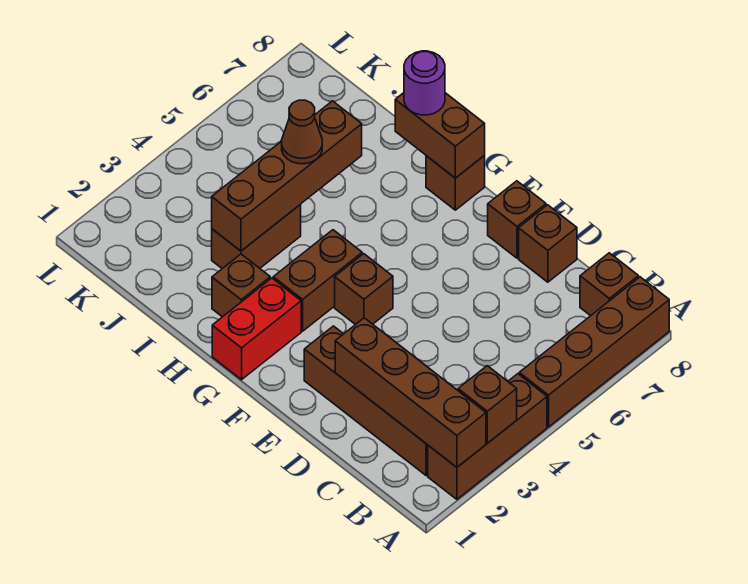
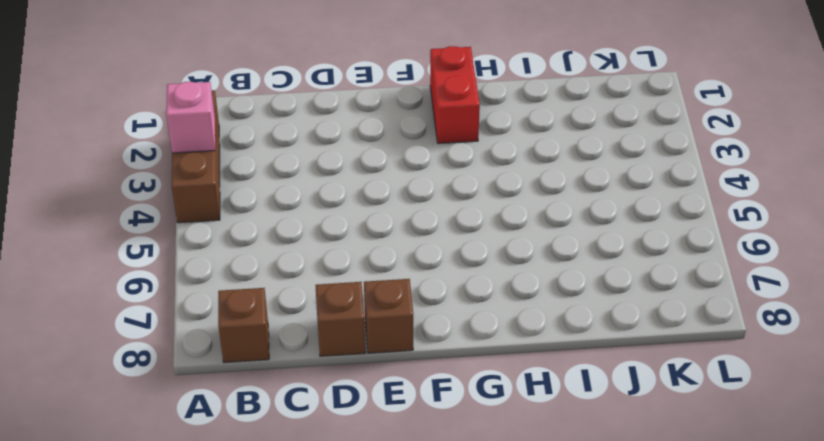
pink 1x1 brick [166,82,215,153] -> brown 1x1 brick [458,366,517,443]
none -> brown 1x4 brick [519,277,669,427]
none -> brown 1x4 brick [304,326,428,475]
none -> brown 1x1 brick [335,254,393,325]

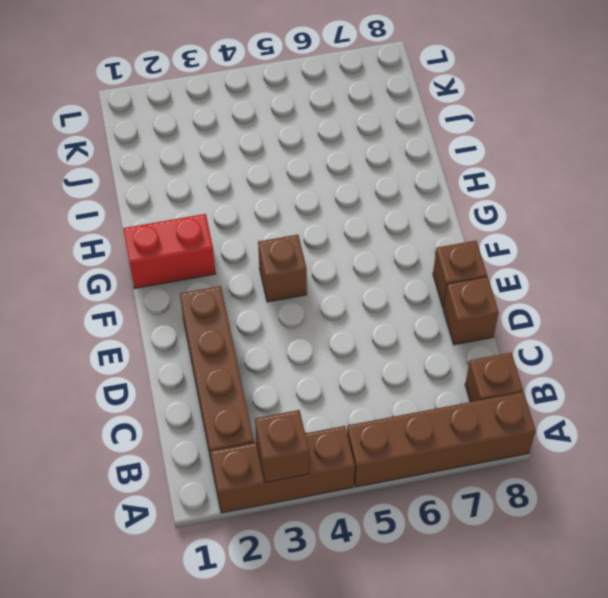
none -> brown 1x2 brick [273,230,362,331]
none -> brown 1x1 brick [426,156,485,210]
none -> brown 1x1 brick [212,254,270,317]

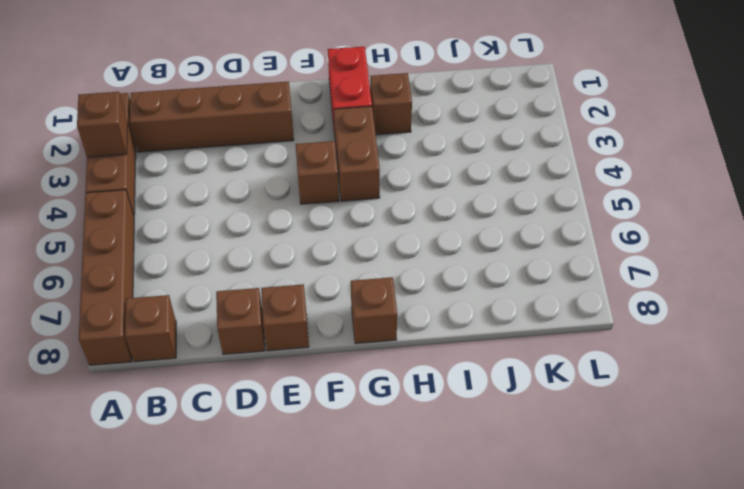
none -> brown 1x2 brick [212,205,301,269]
none -> brown 1x4 brick [335,318,486,467]
none -> brown 1x2 brick [395,93,485,178]

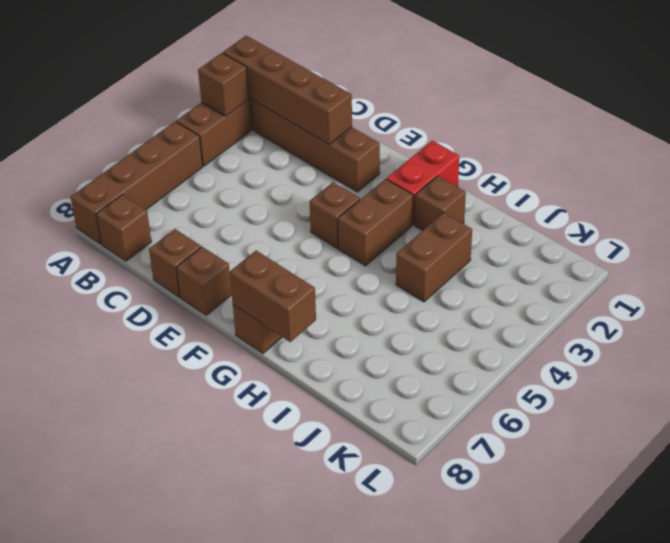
none -> brown 1x4 brick [212,101,362,251]
none -> purple 1x1 round brick [404,51,445,115]
none -> brown 1x1 cone [282,100,322,164]

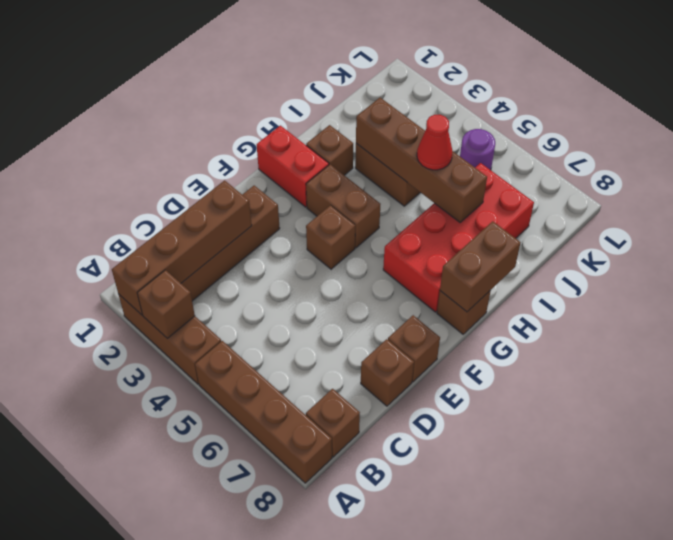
red 2x4 brick [383,163,534,312] -> none
red 1x1 cone [417,115,453,170] -> brown 1x1 cone [282,100,322,164]
purple 1x1 round brick [460,129,495,170] -> purple 1x1 round brick moved to [404,51,445,115]

